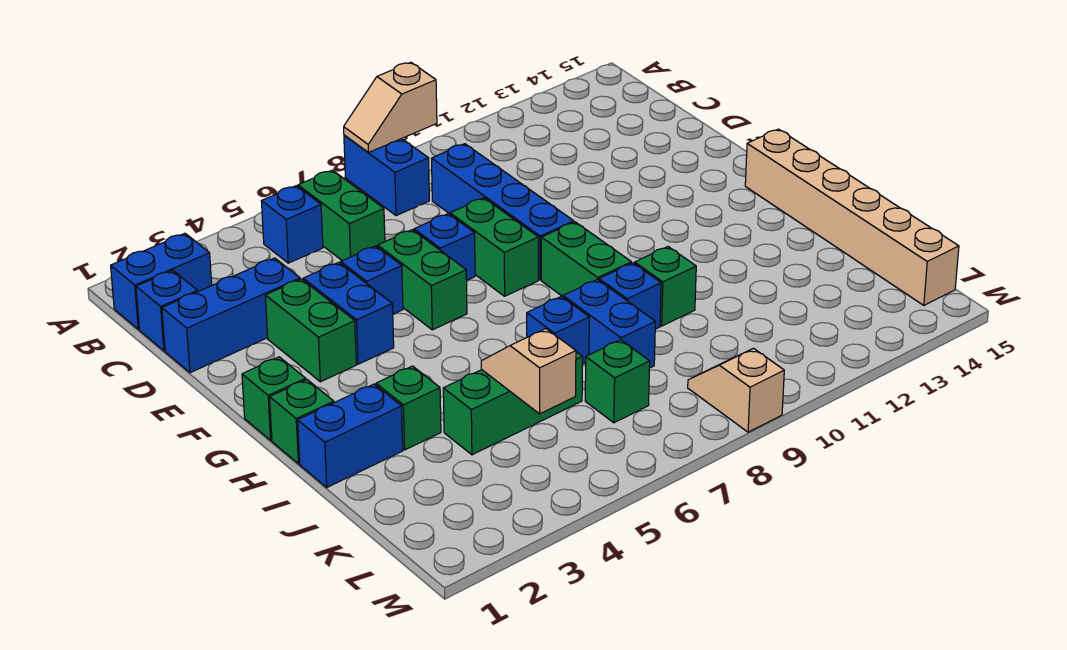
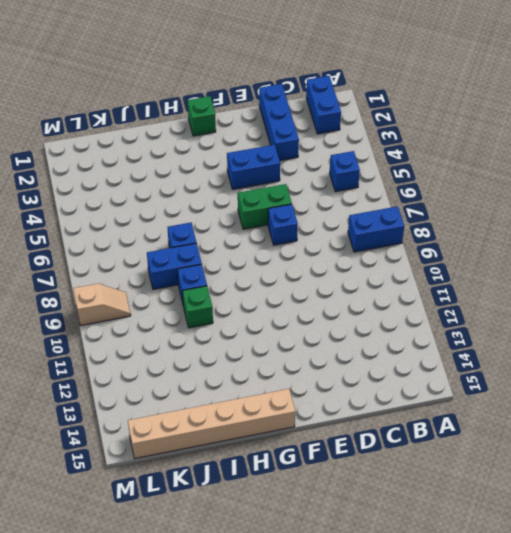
none -> green 1x2 brick [298,170,385,261]
none -> blue 1x1 brick [136,270,198,351]
none -> blue 1x4 brick [432,144,574,280]

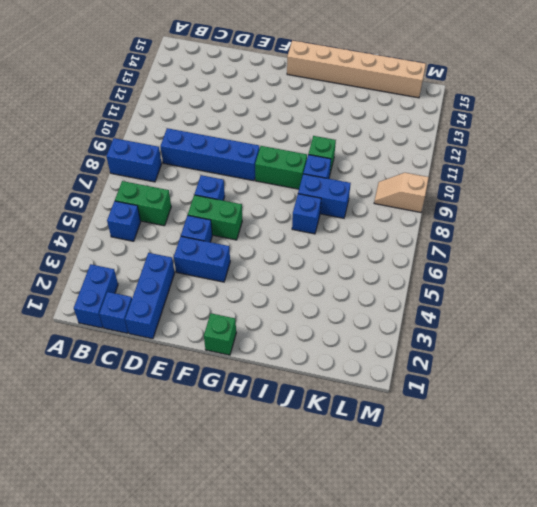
none -> green 1x2 brick [265,279,356,382]
none -> green 1x2 brick [450,198,538,296]
none -> green 1x1 brick [270,380,334,464]

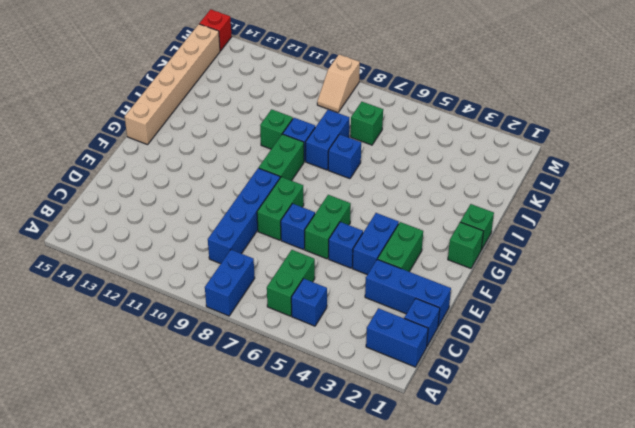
red 1x1 brick [199,9,232,51] -> none
none -> blue 1x2 brick [298,384,403,487]
none -> green 1x1 brick [376,366,441,450]
none -> green 1x3 brick [443,352,583,455]

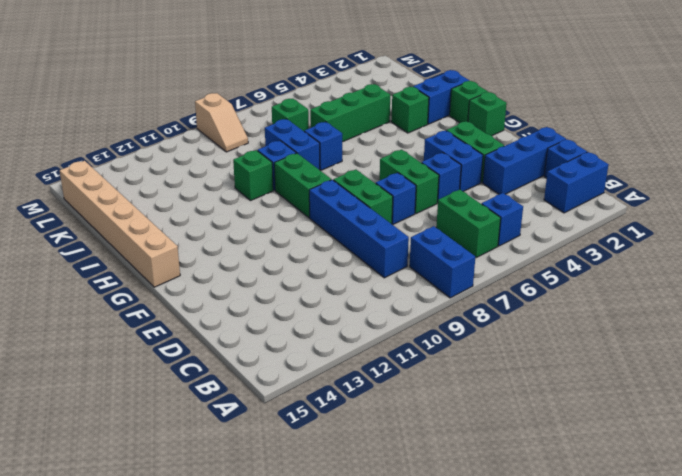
none -> tan 1x2 slope [344,62,437,152]
none -> tan 1x2 slope [481,329,576,414]

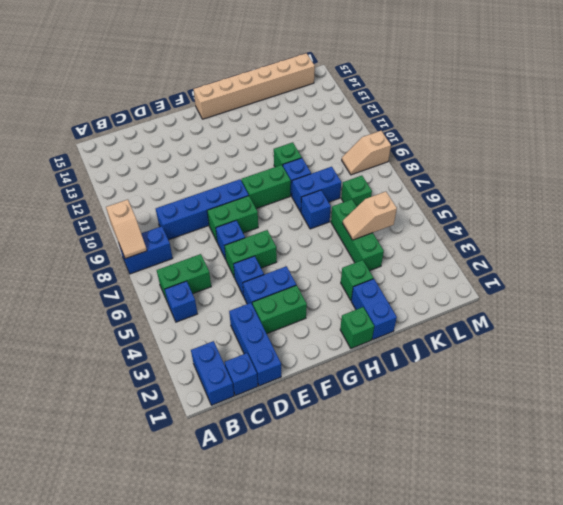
none -> green 1x1 brick [242,357,306,440]

